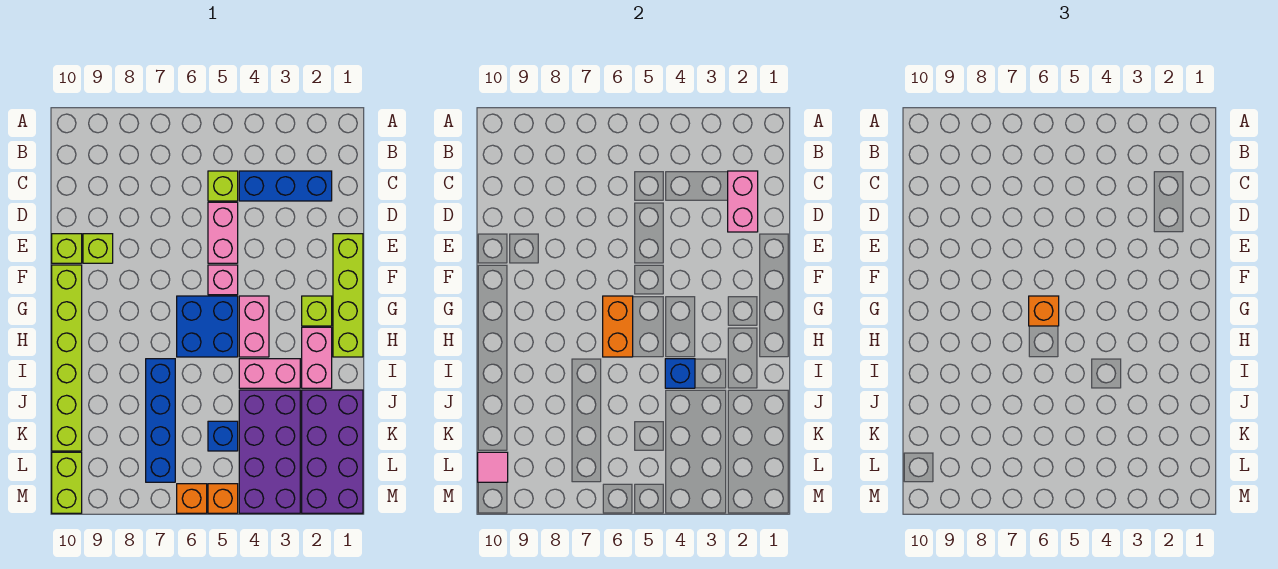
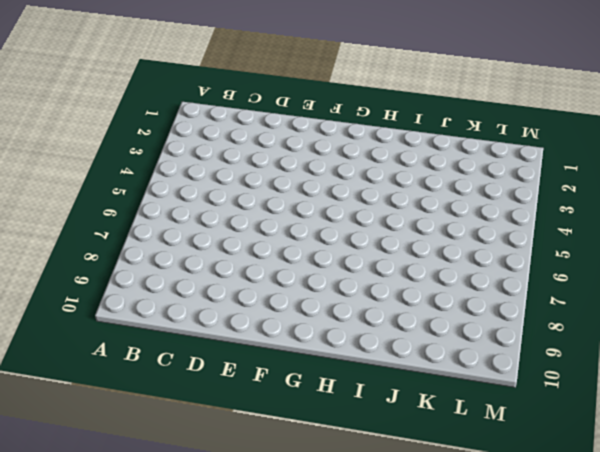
none -> blue 1x3 brick [239,171,332,201]
none -> lime 1x1 brick [208,171,238,201]
none -> pink 1x2 brick [208,202,238,263]

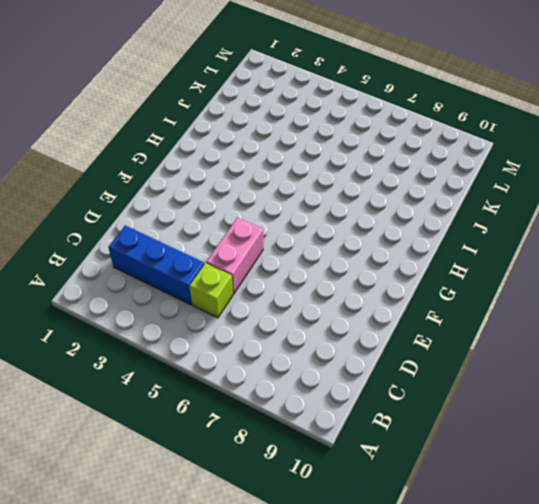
none -> lime 1x4 brick [333,234,363,357]
none -> lime 1x1 brick [83,234,113,263]
none -> lime 1x1 brick [52,234,82,263]

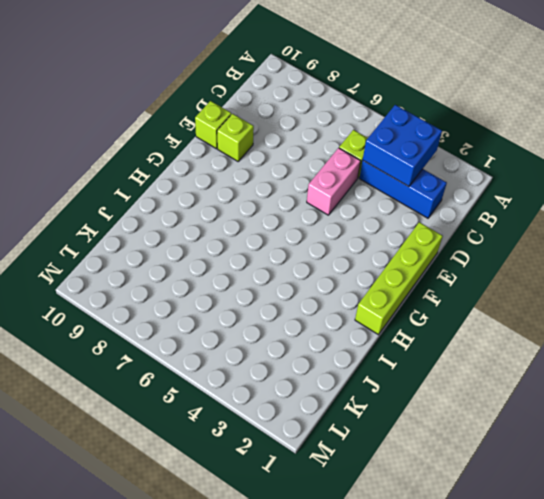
blue 2x2 brick [363,105,442,187] -> blue 2x2 brick moved to [177,296,238,357]
none -> pink 1x1 brick [208,265,238,295]
none -> lime 1x6 brick [52,265,82,451]
none -> lime 1x1 brick [302,296,332,326]

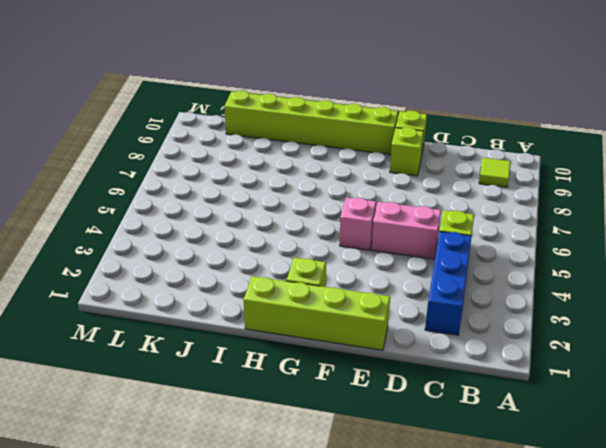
lime 1x1 tile [479,158,511,187] -> none
none -> pink 1x2 brick [239,296,269,357]
none -> blue 2x2 brick [177,296,238,357]
none -> pink 1x2 brick [302,327,332,388]

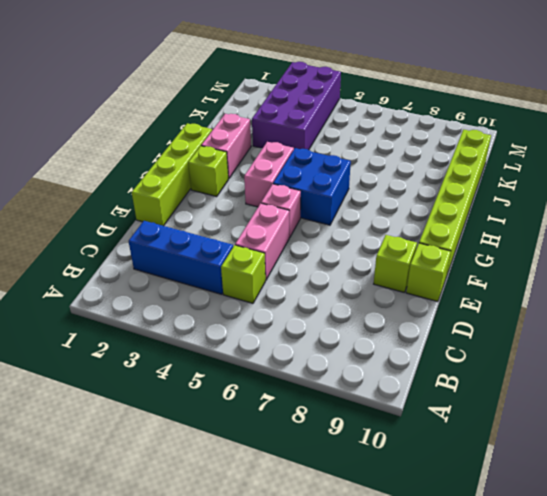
none -> pink 1x2 brick [239,359,300,388]
none -> blue 1x4 brick [146,359,175,482]
none -> purple 2x4 brick [302,390,363,513]

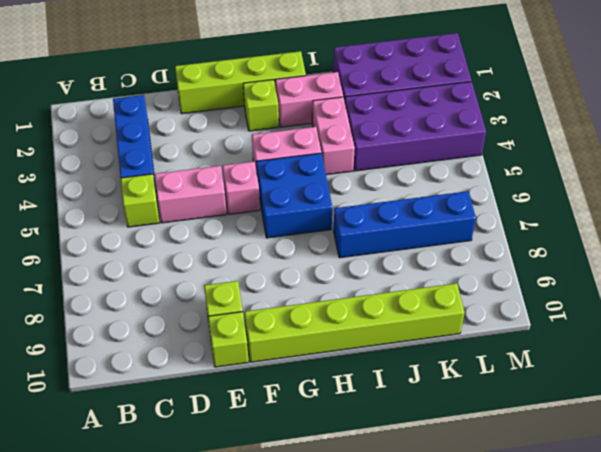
none -> blue 1x1 brick [208,421,238,451]
none -> lime 1x2 brick [52,452,82,513]
none -> orange 1x1 brick [208,484,238,513]

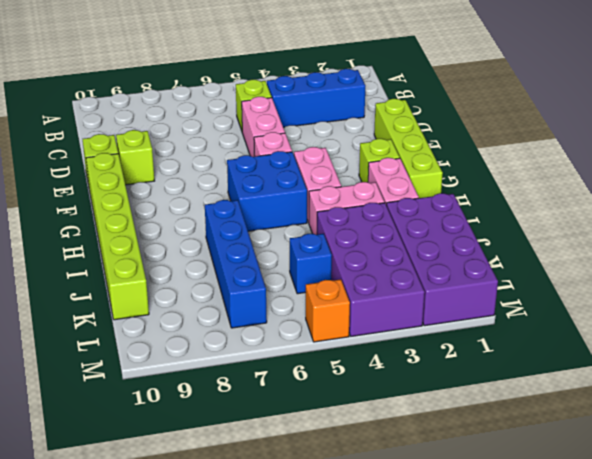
none -> lime 1x2 brick [52,452,82,513]
none -> orange 1x1 brick [177,484,207,513]
none -> pink 1x2 brick [728,171,758,232]

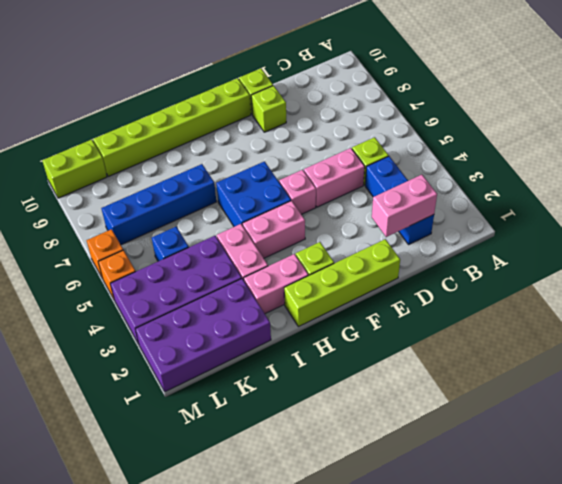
none -> orange 1x2 brick [603,296,633,357]
none -> blue 1x1 brick [665,359,695,388]
none -> pink 1x1 tile [478,452,508,482]

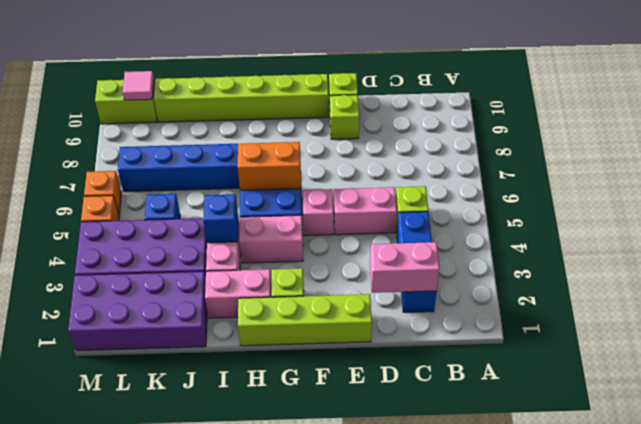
none -> orange 1x1 brick [1029,296,1059,326]

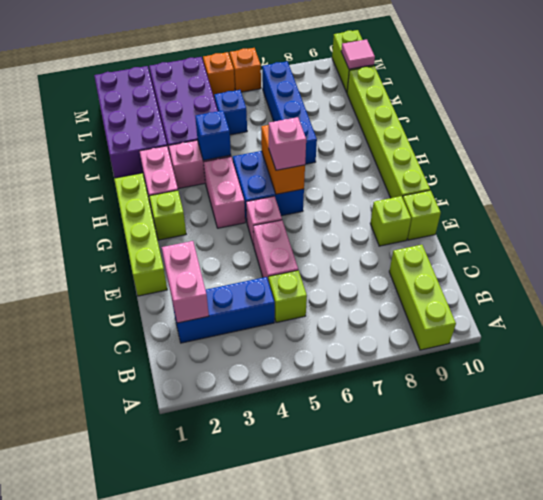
lime 1x3 brick [389,245,456,350] -> none
pink 1x1 brick [269,117,306,170] -> orange 1x1 brick [1029,296,1059,326]

